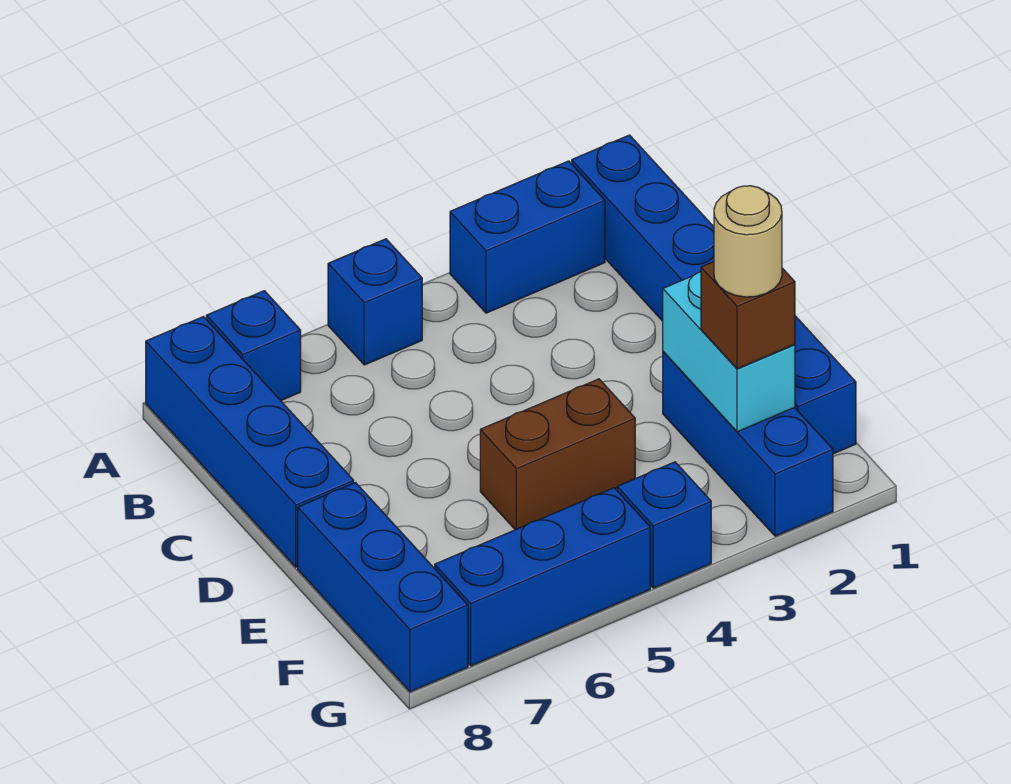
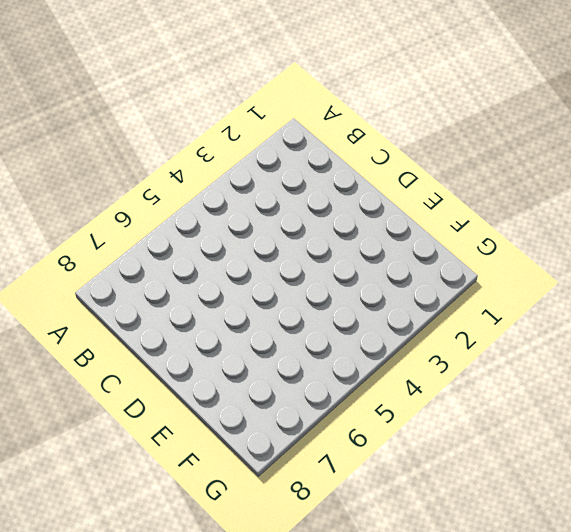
none -> blue 1x6 brick [572,135,856,454]
none -> blue 1x2 brick [450,161,605,313]
none -> blue 1x1 brick [328,239,422,365]

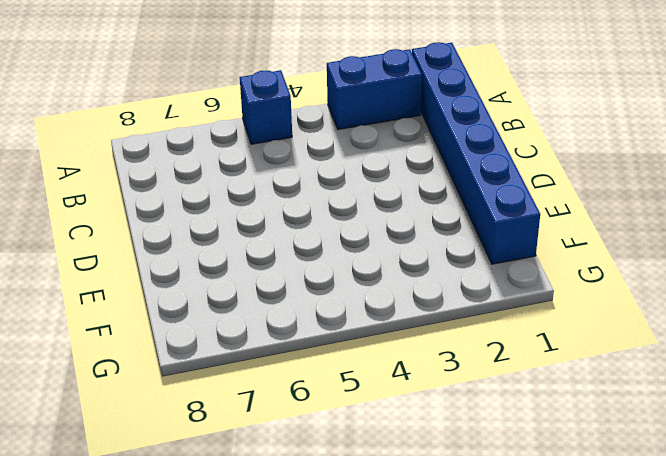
none -> blue 1x1 brick [206,291,301,401]
none -> blue 1x4 brick [146,317,354,567]
none -> blue 1x3 brick [663,352,833,536]

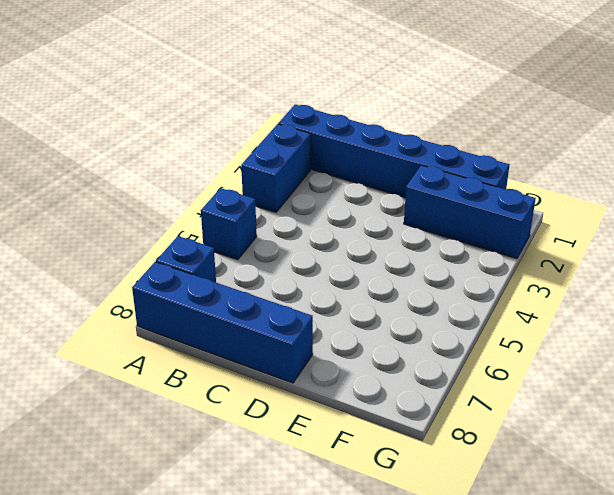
none -> brown 1x2 brick [480,379,635,530]
none -> blue 1x3 brick [298,483,468,692]
none -> blue 1x1 brick [617,462,711,588]

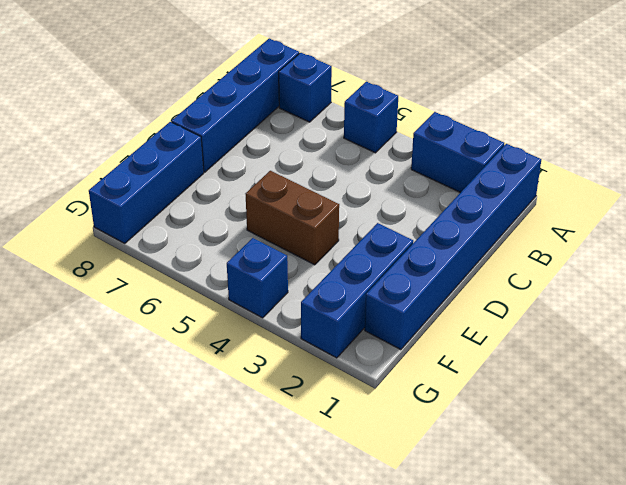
none -> blue 1x3 brick [435,488,650,666]
none -> cyan 1x2 brick [663,272,795,432]
none -> brown 1x1 brick [701,262,795,369]

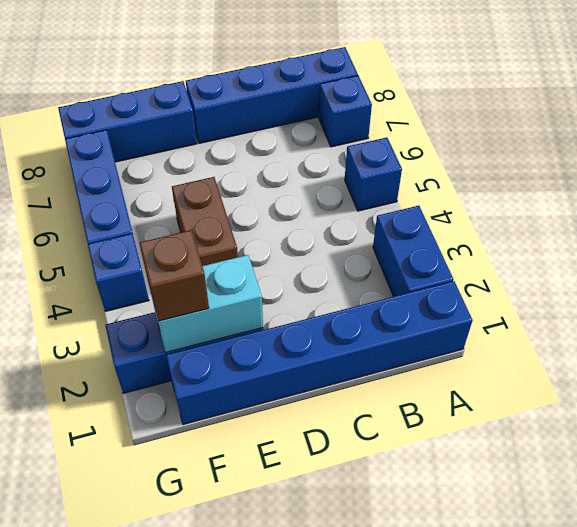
none -> tan 1x1 round brick [714,186,782,297]

